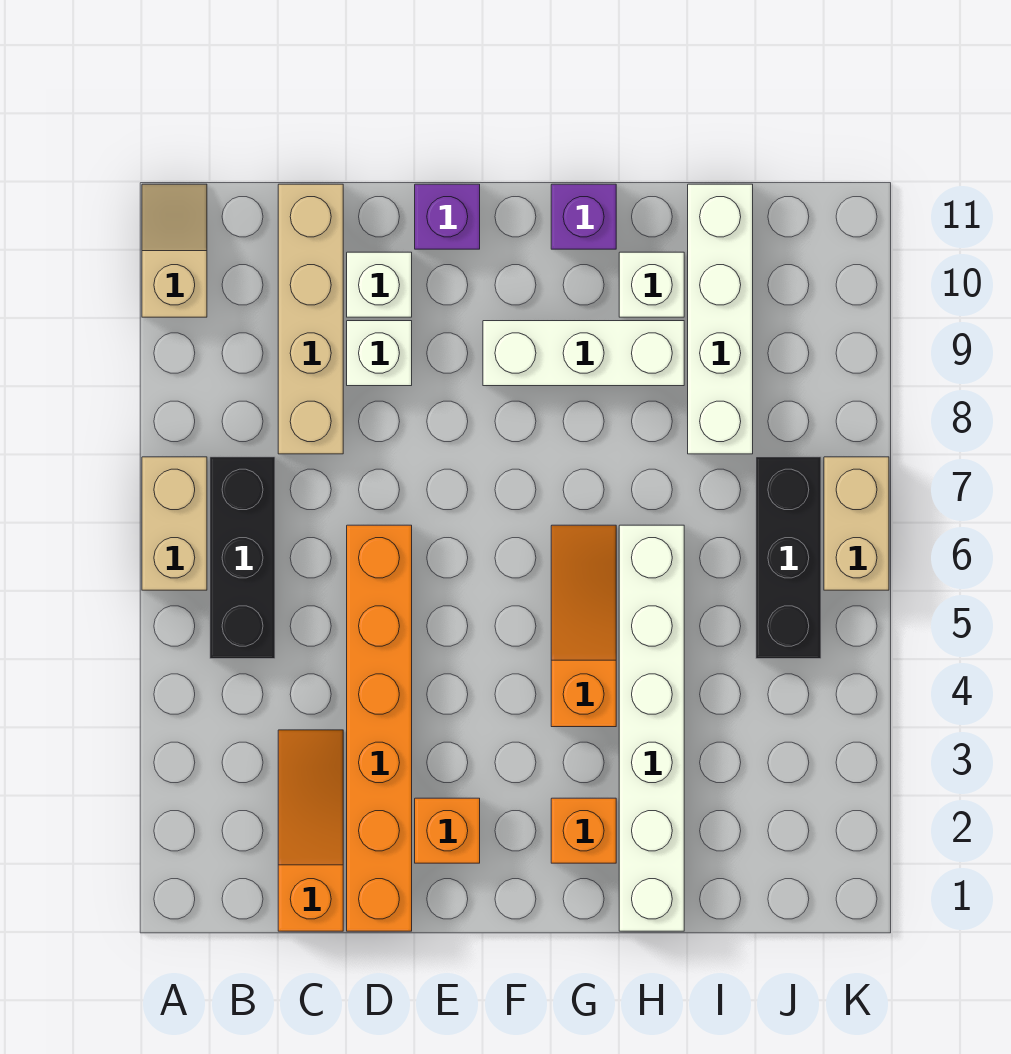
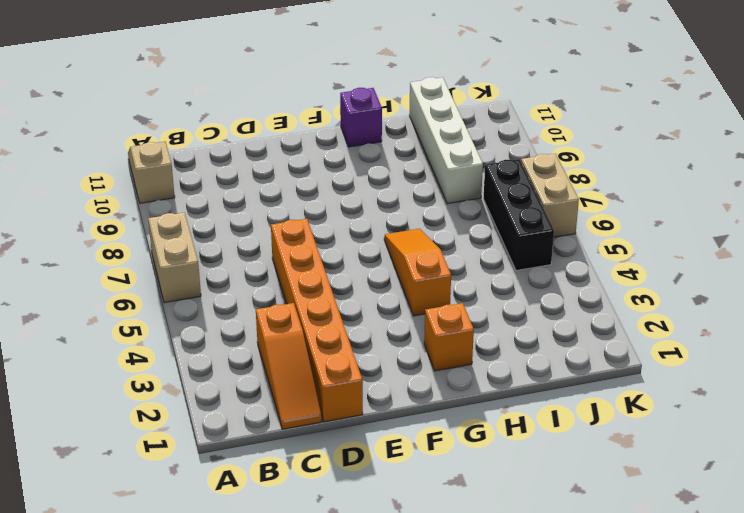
orange 1x3 slope [256,303,322,429] -> orange 1x3 slope turned to [278,730,343,931]
none -> black 1x3 brick [210,457,275,659]
none -> tan 1x4 brick [278,184,343,454]
none -> white 1x1 brick [347,321,412,386]

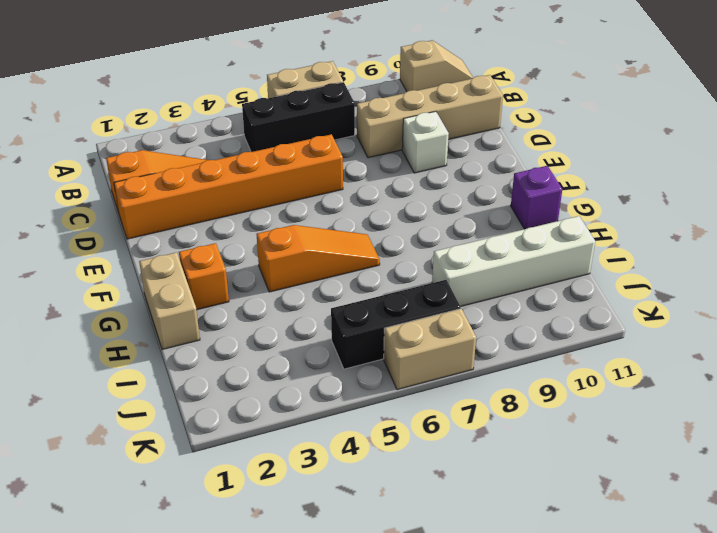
tan 1x2 brick [139,252,200,350] -> white 1x6 brick [619,525,684,931]
none -> white 1x1 brick [347,252,412,317]
none -> orange 1x1 brick [415,798,480,863]
none -> purple 1x1 brick [415,184,480,249]

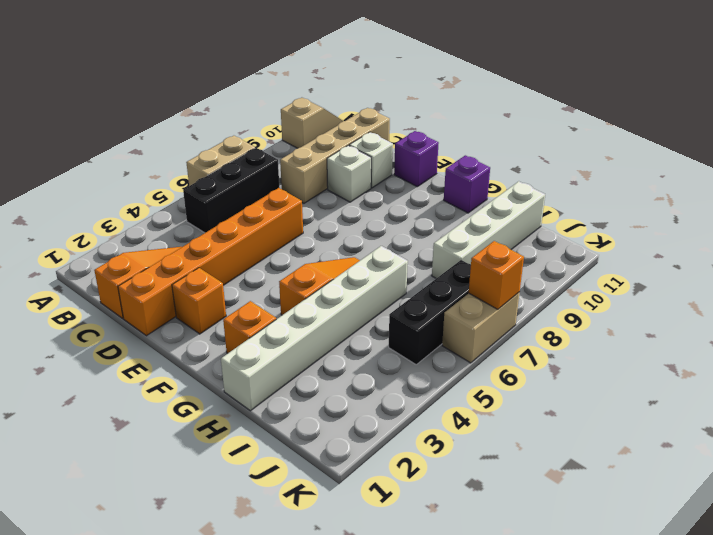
orange 1x1 brick [469,241,524,309] -> none
none -> white 1x3 brick [483,321,684,386]
none -> white 1x1 brick [619,252,684,317]

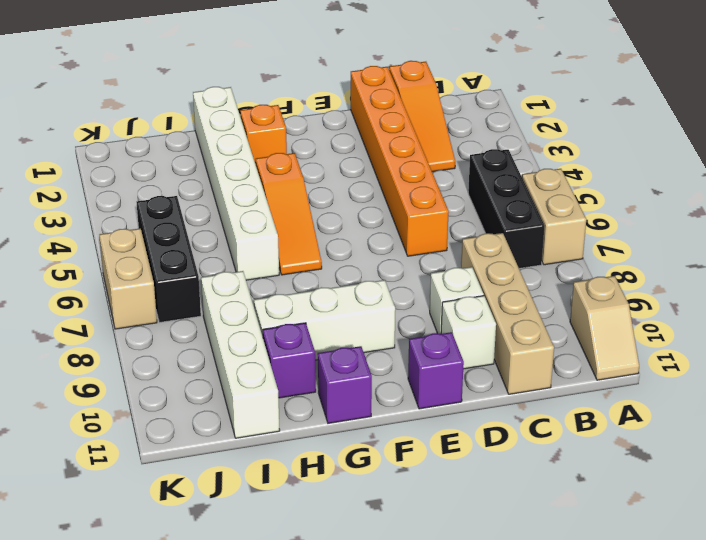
purple 1x1 brick [263,323,316,398] -> white 1x1 brick [619,252,684,317]
none -> orange 1x1 brick [415,798,480,863]

